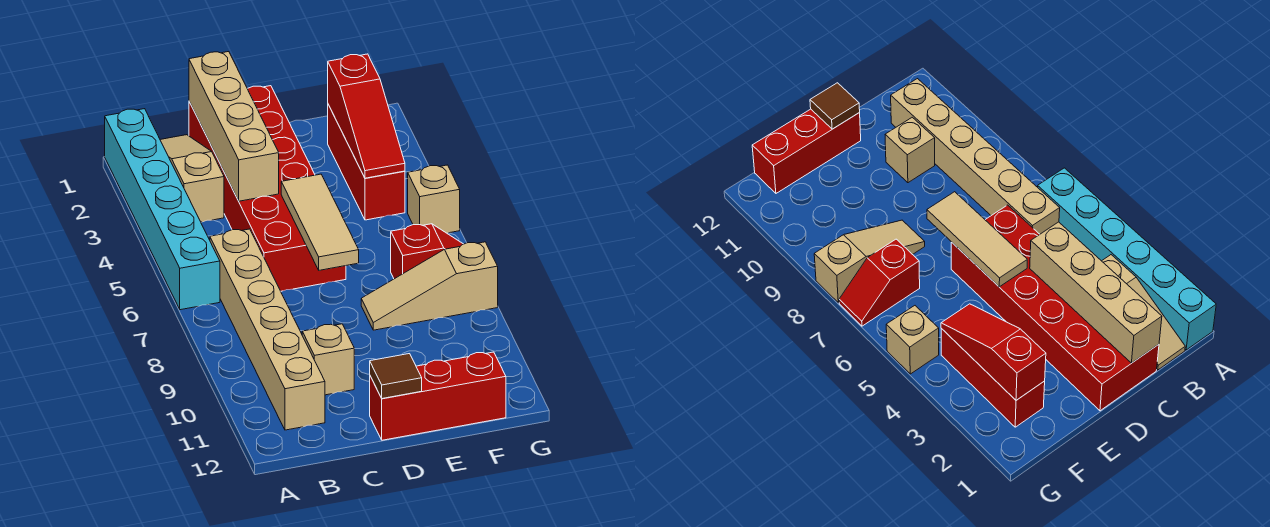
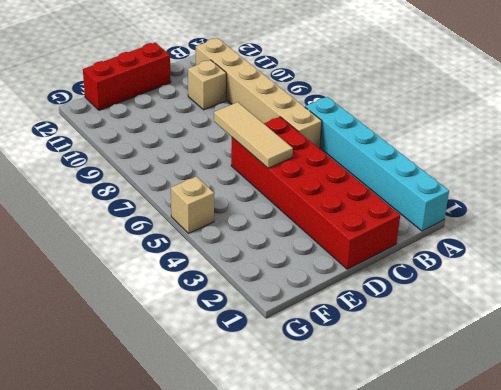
none -> tan 1x3 slope [160,135,224,222]
none -> tan 1x3 slope [361,242,498,330]
none -> red 1x3 brick [328,105,405,220]

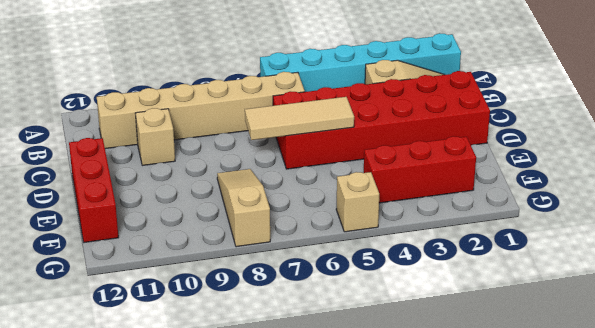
none -> red 1x2 slope [391,224,463,279]
none -> tan 1x4 brick [189,52,279,201]
none -> brown 1x1 tile [370,354,422,399]

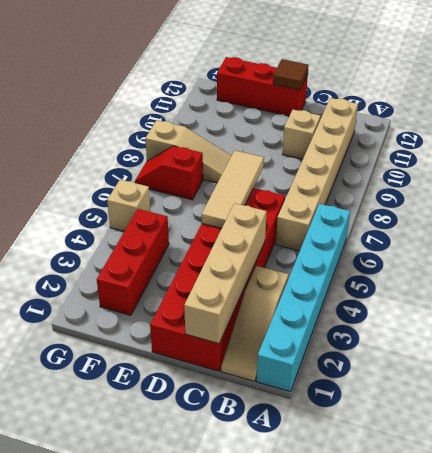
none -> red 1x3 slope [328,54,405,178]

